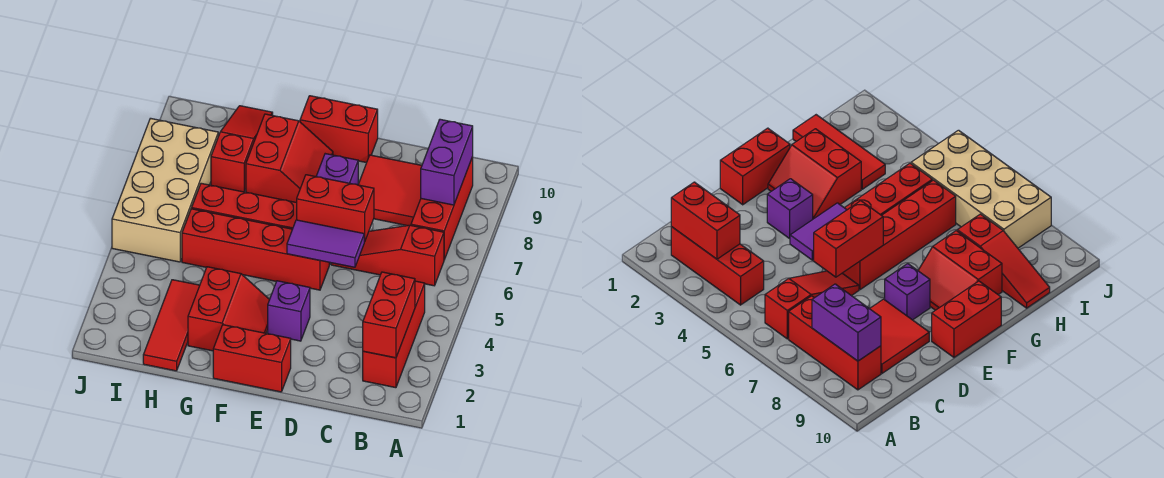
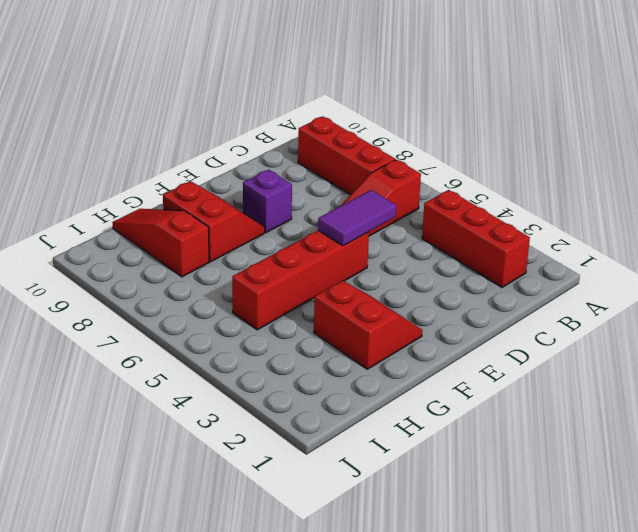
none -> red 2x2 tile [358,155,422,226]
none -> red 1x2 brick [213,325,291,392]
none -> purple 1x1 brick [268,281,310,341]

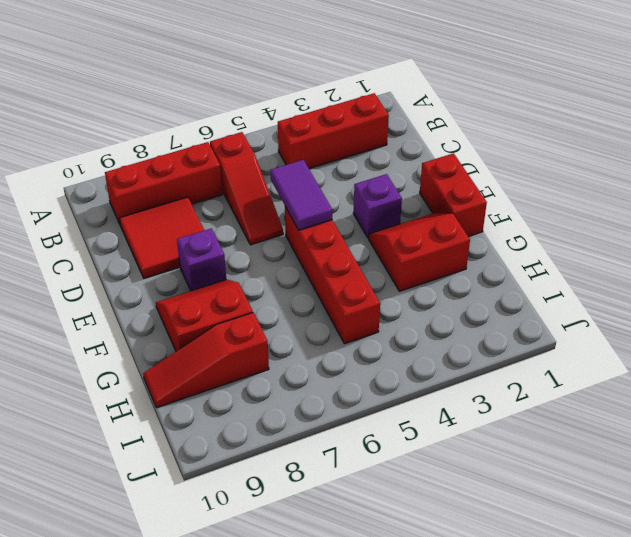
none -> red 1x4 brick [192,183,330,264]
none -> red 1x2 brick [300,96,378,163]
none -> red 1x3 tile [143,280,200,371]

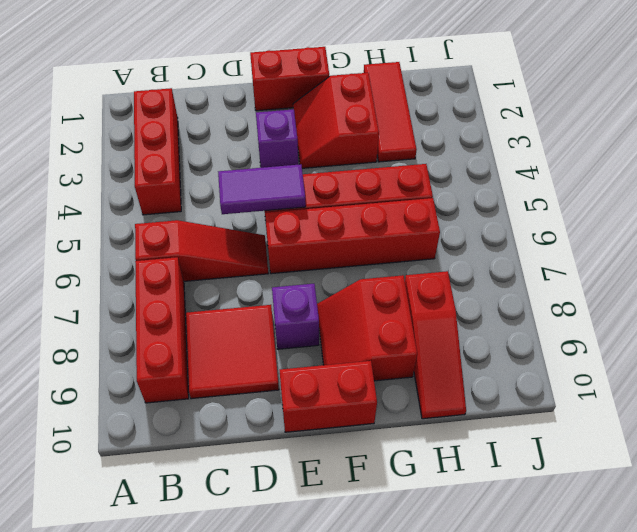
none -> tan 2x4 brick [112,118,218,262]
none -> red 1x2 brick [363,272,415,358]
none -> purple 1x2 brick [421,119,473,205]

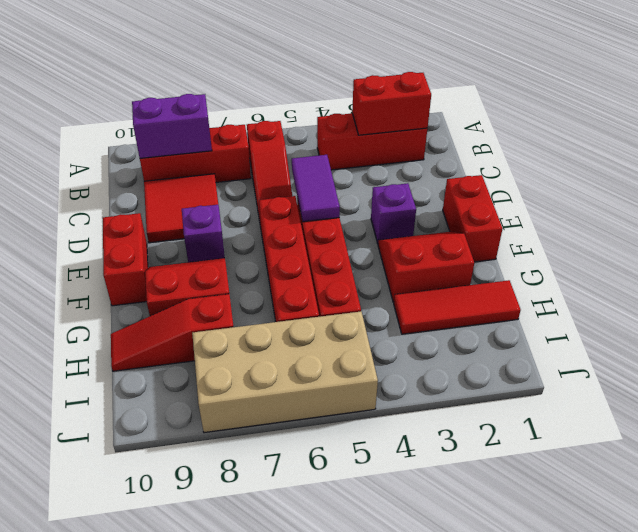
none -> red 1x2 brick [297,175,374,242]

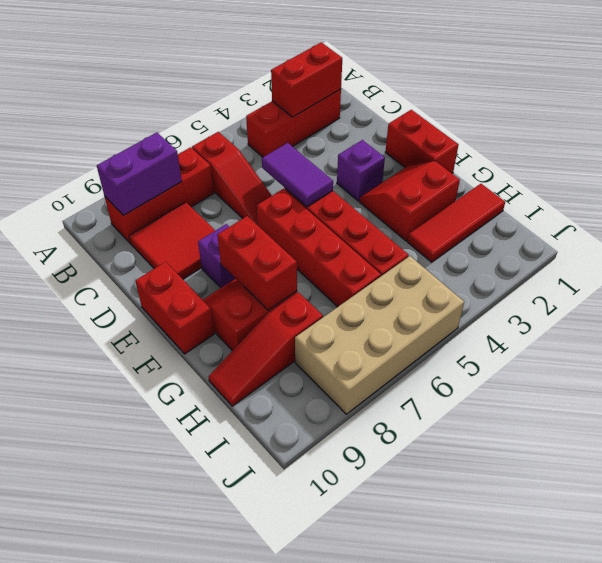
red 1x2 brick [217,216,297,310] -> red 1x2 brick moved to [297,175,374,242]

